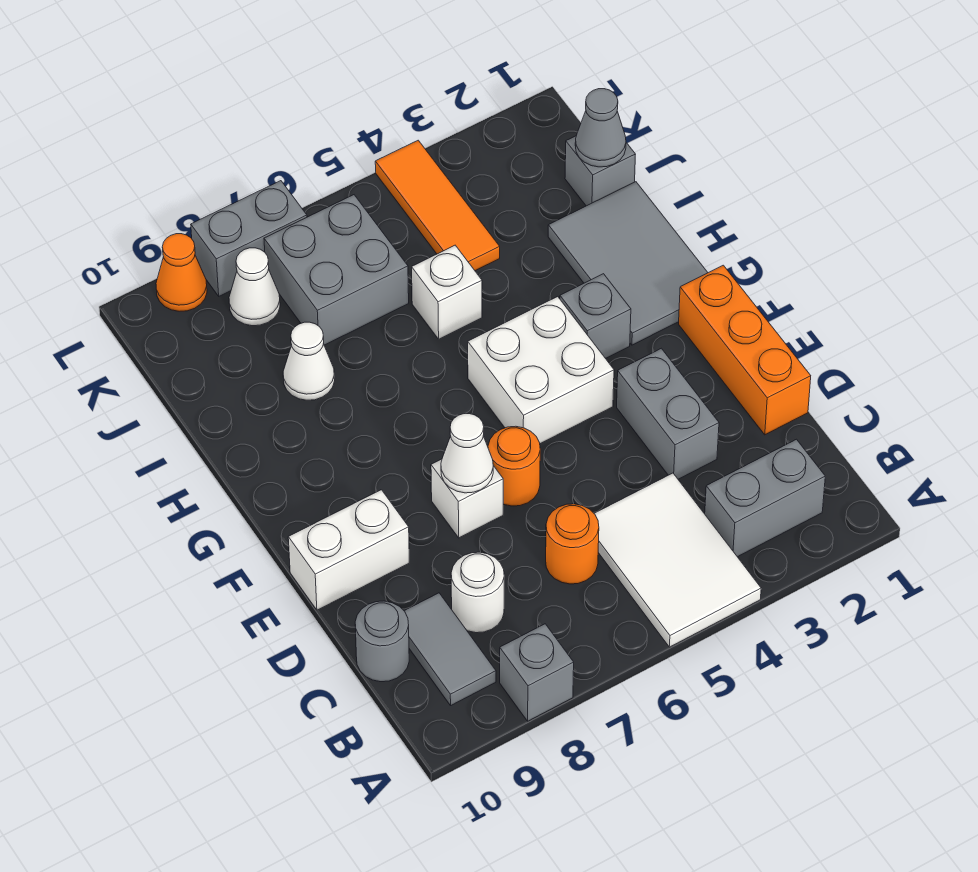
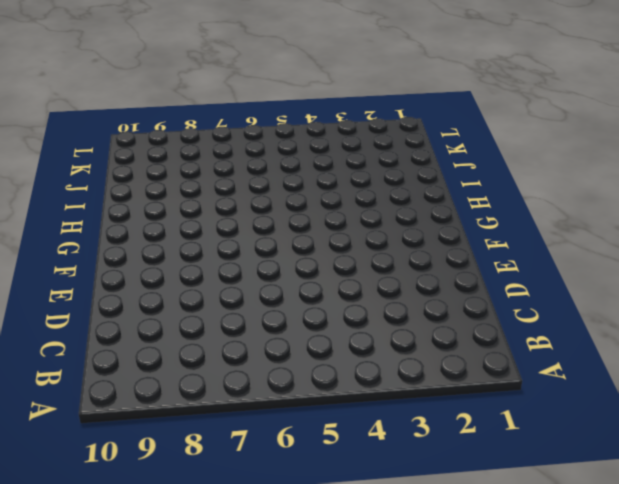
none -> white 2x3 tile [594,473,761,647]
none -> grey 1x1 brick [500,624,574,721]
none -> grey 1x2 brick [705,439,825,557]

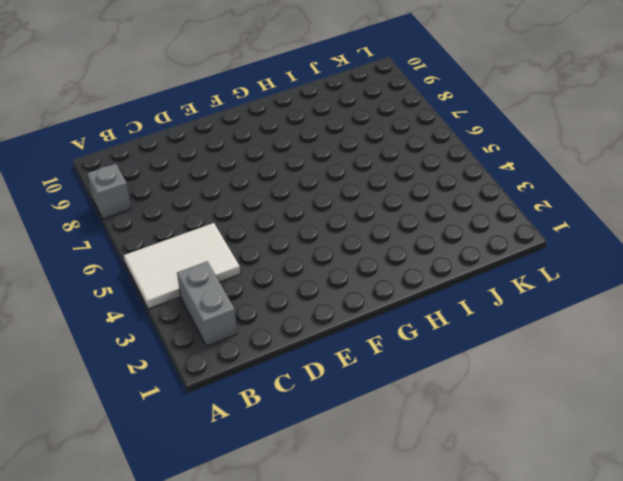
none -> grey 1x2 tile [405,593,496,705]
none -> orange 1x1 round brick [546,504,599,584]
none -> white 1x1 round brick [451,552,504,633]

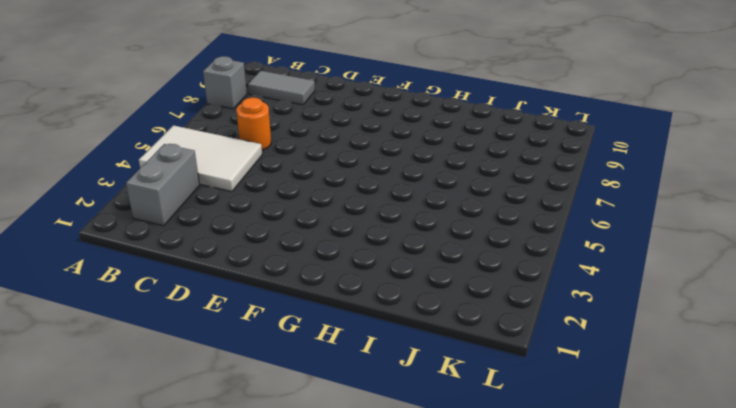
none -> white 1x1 round brick [451,552,504,633]
none -> grey 1x1 round brick [355,601,409,682]
none -> orange 1x3 brick [679,265,811,435]

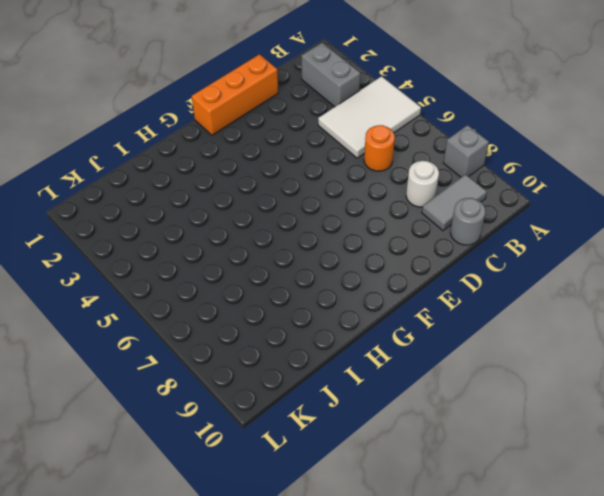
none -> grey 1x2 brick [617,348,719,479]
none -> orange 1x1 round brick [488,426,540,506]
none -> white 1x1 brick [431,459,503,538]

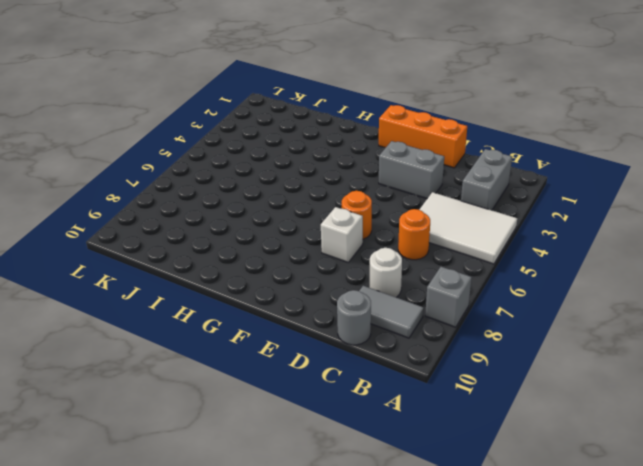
none -> white 1x2 brick [288,490,409,610]
none -> white 2x2 brick [468,297,614,444]
none -> grey 2x3 tile [548,182,708,345]

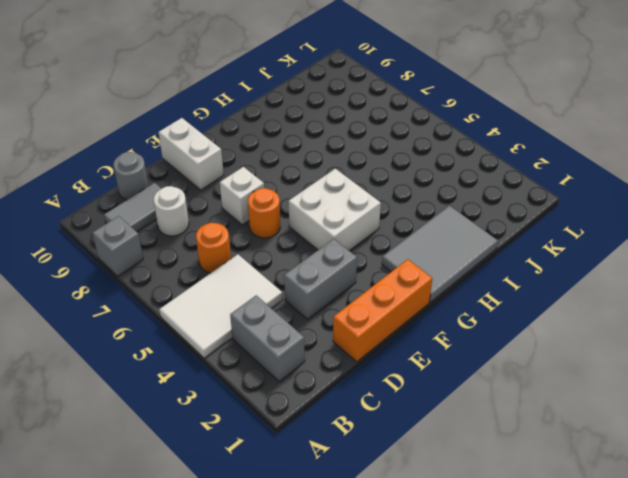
none -> grey 1x1 brick [560,274,631,358]
none -> white 1x1 brick [412,245,482,339]
none -> white 1x1 cone [283,322,335,400]

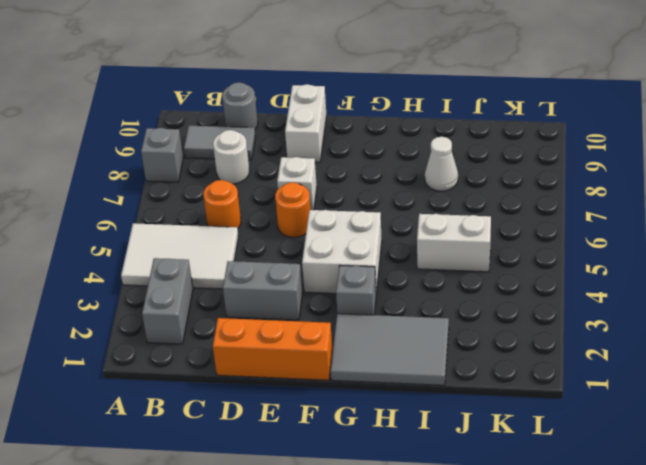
white 1x2 brick [417,214,491,272] -> white 1x1 brick [412,245,482,339]
none -> grey 1x1 brick [565,136,636,206]
none -> orange 1x3 tile [375,140,500,271]
none -> grey 2x2 brick [264,195,409,345]

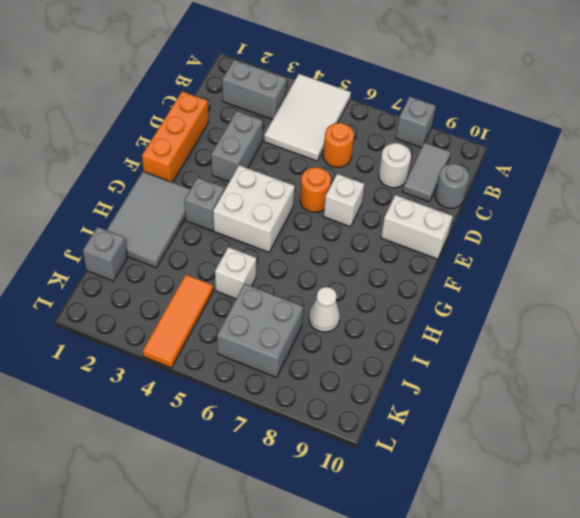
none -> white 1x1 cone [229,248,280,326]
none -> grey 1x2 brick [191,181,307,296]
none -> orange 1x1 cone [156,234,207,311]

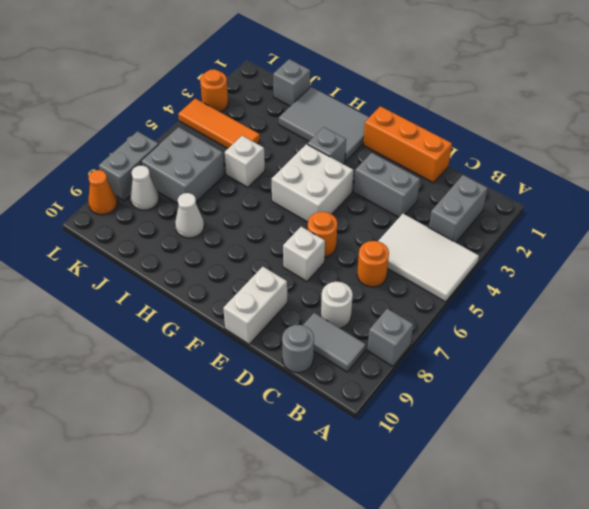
orange 1x1 round brick [200,69,228,112] -> none
none -> white 1x1 cone [441,414,493,493]
none -> grey 1x1 cone [575,89,626,167]

